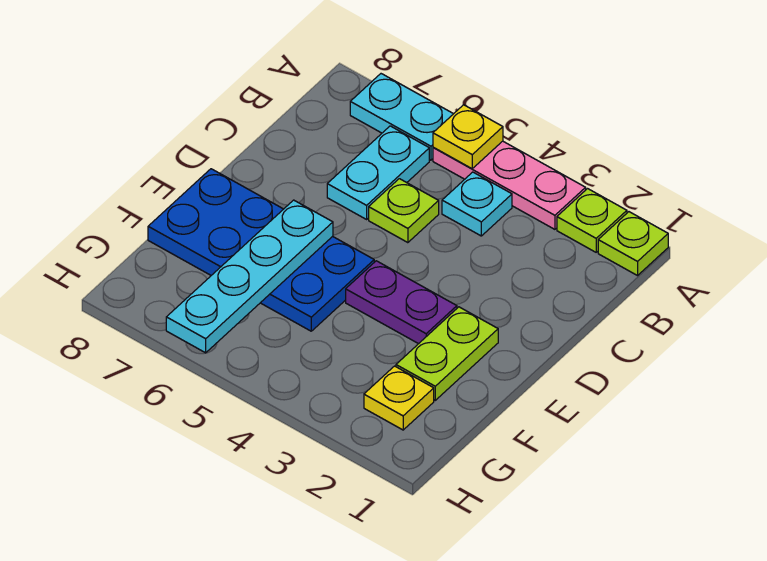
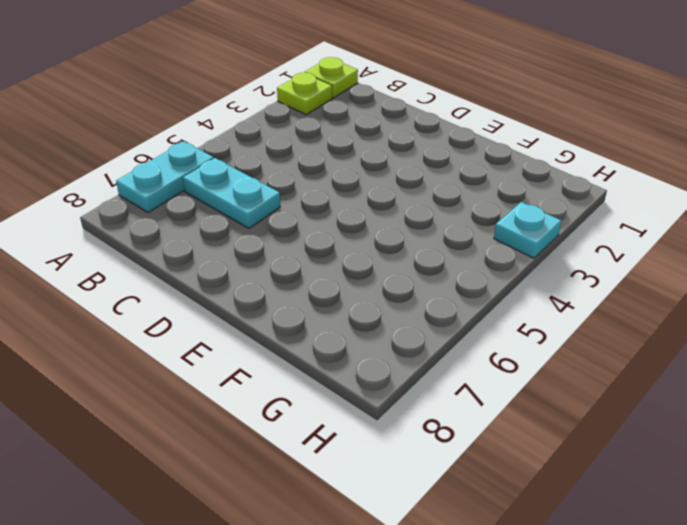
cyan 1x1 plate [494,202,561,258] -> cyan 1x1 plate moved to [442,172,512,236]
none -> pink 1x3 plate [433,141,586,229]
none -> lime 1x1 plate [369,179,439,243]
none -> lime 1x2 plate [396,307,498,400]

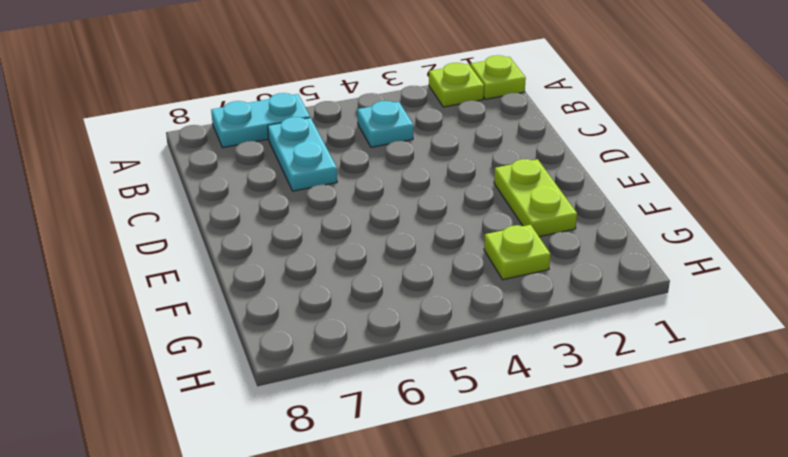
lime 1x1 plate [484,225,550,280] -> lime 1x1 plate moved to [369,179,439,243]
none -> pink 1x3 plate [433,141,586,229]
none -> purple 1x2 plate [346,261,457,344]
none -> blue 2x4 plate [148,169,374,331]

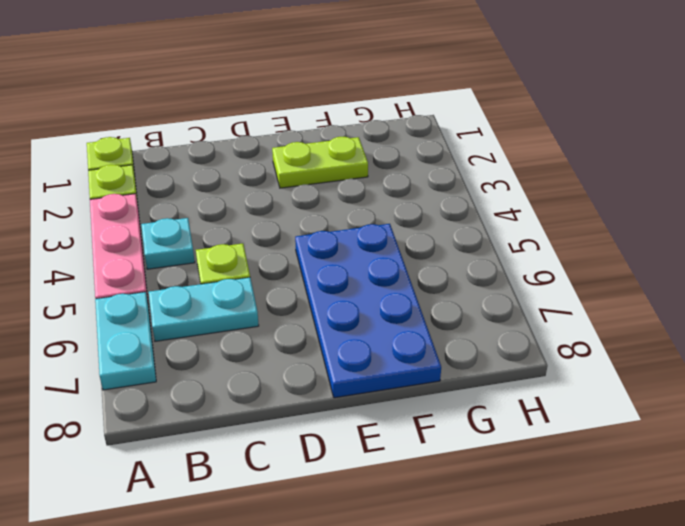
none -> purple 1x2 plate [346,261,457,344]
none -> yellow 1x1 plate [364,366,434,430]
none -> yellow 1x1 plate [433,105,503,169]

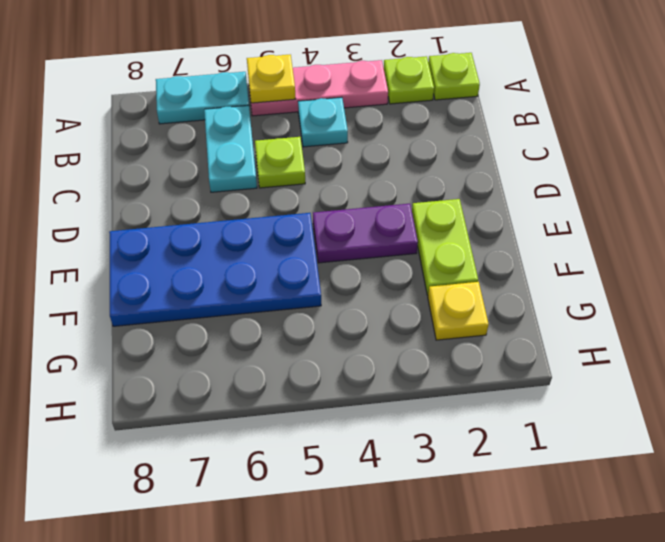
none -> cyan 1x4 plate [166,200,333,353]

